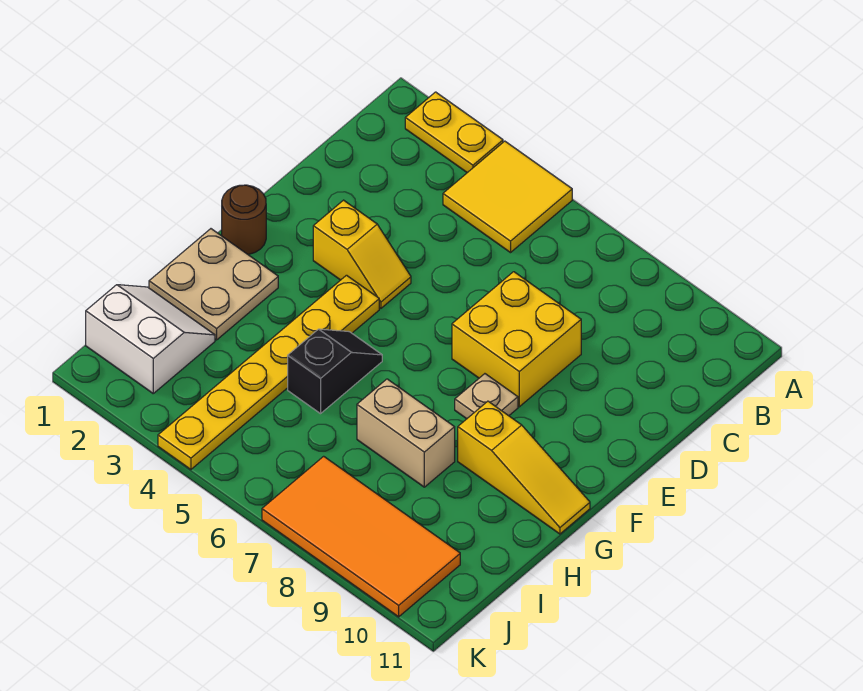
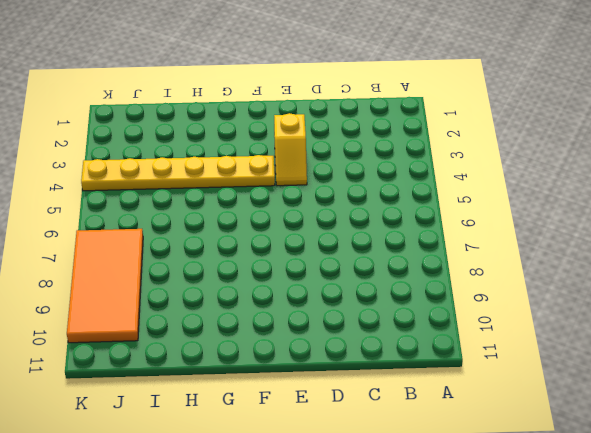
none -> yellow 1x2 plate [405,92,503,173]
none -> yellow 2x2 tile [443,141,572,253]
none -> yellow 2x2 brick [452,272,581,407]

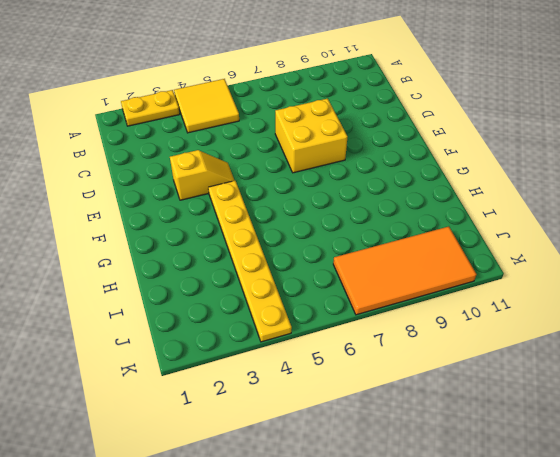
none -> brown 1x1 round brick [222,185,266,254]
none -> tan 1x1 plate [455,374,518,419]
none -> tan 2x2 plate [149,229,278,340]

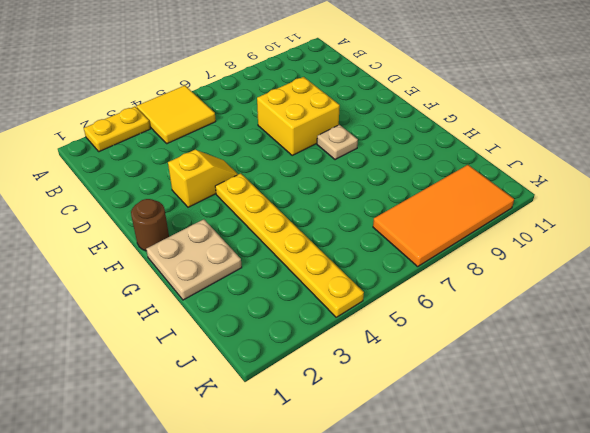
none -> black 1x2 slope [288,329,382,414]
none -> yellow 1x3 slope [458,401,590,534]
none -> tan 1x2 brick [357,379,455,487]

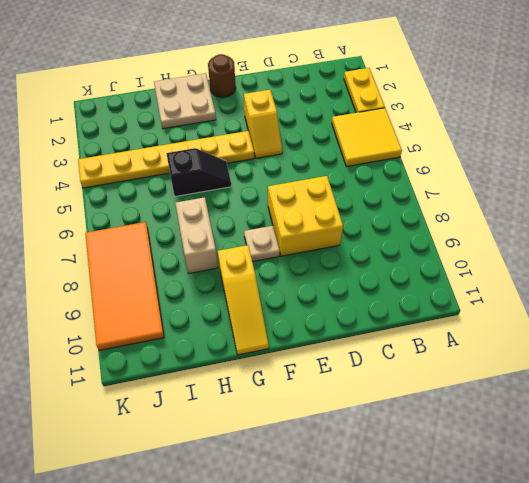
none -> white 2x2 slope [86,285,215,393]

